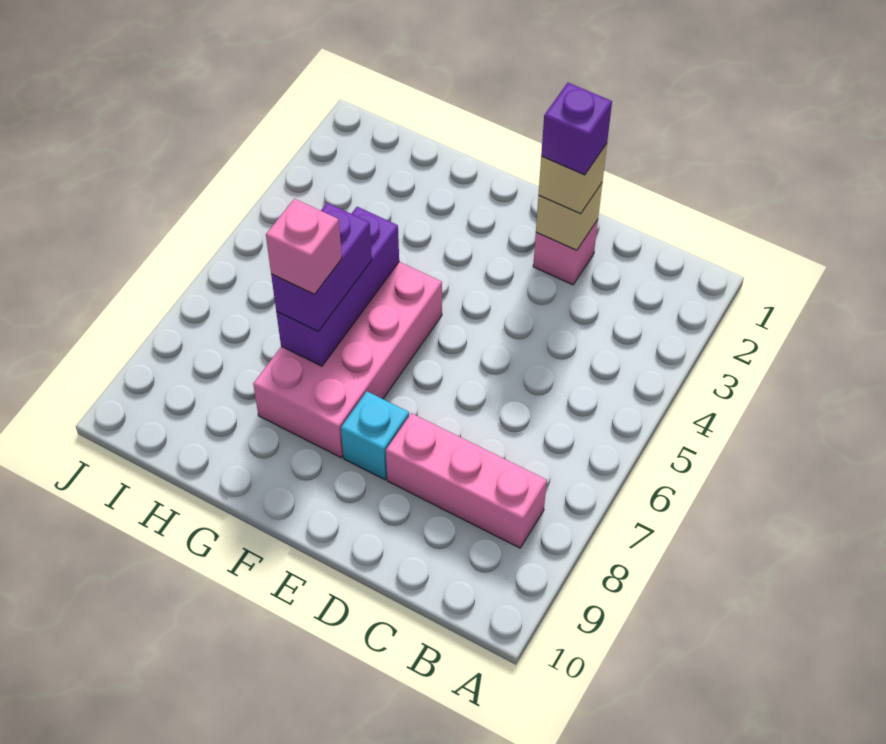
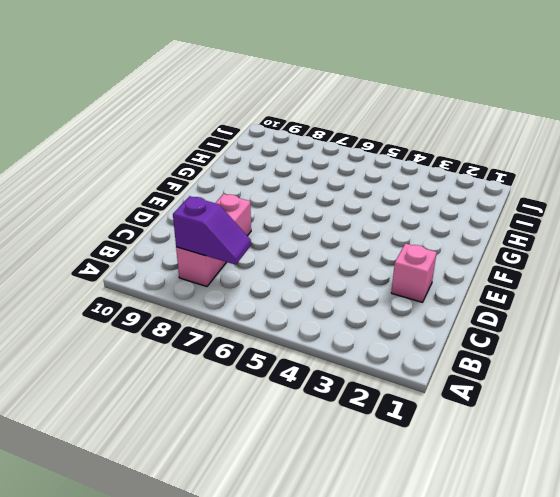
purple 1x2 slope [173,196,251,265] -> none
none -> cyan 1x1 brick [341,392,409,480]
none -> pink 2x4 brick [253,262,442,458]

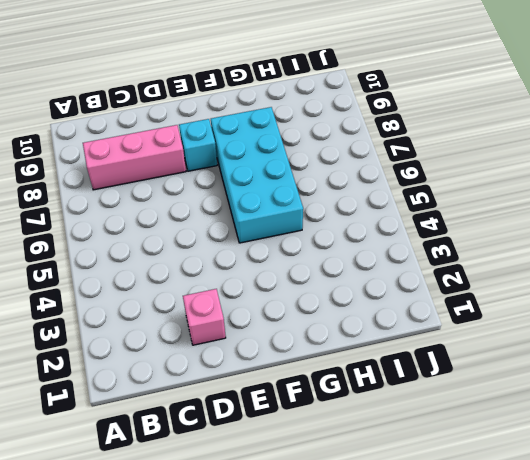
cyan 2x4 brick [211,107,303,243] -> pink 2x4 brick [253,262,442,458]
none -> tan 1x1 brick [536,183,602,250]
none -> purple 1x3 brick [276,207,399,366]

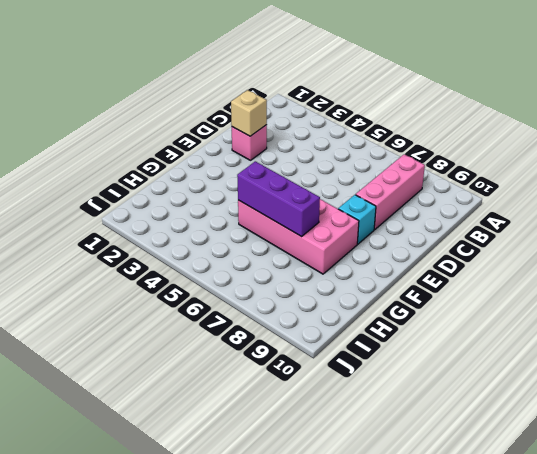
none -> tan 1x1 brick [538,144,607,214]
none -> purple 1x2 brick [271,203,372,331]

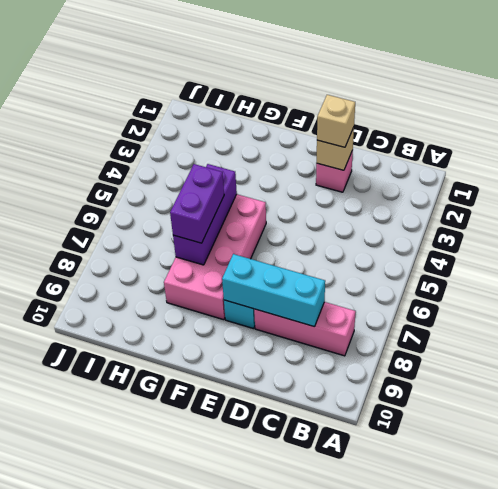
cyan 1x3 brick [222,254,325,327] -> none
none -> purple 1x1 brick [541,83,612,175]
none -> pink 1x1 brick [266,199,342,295]

